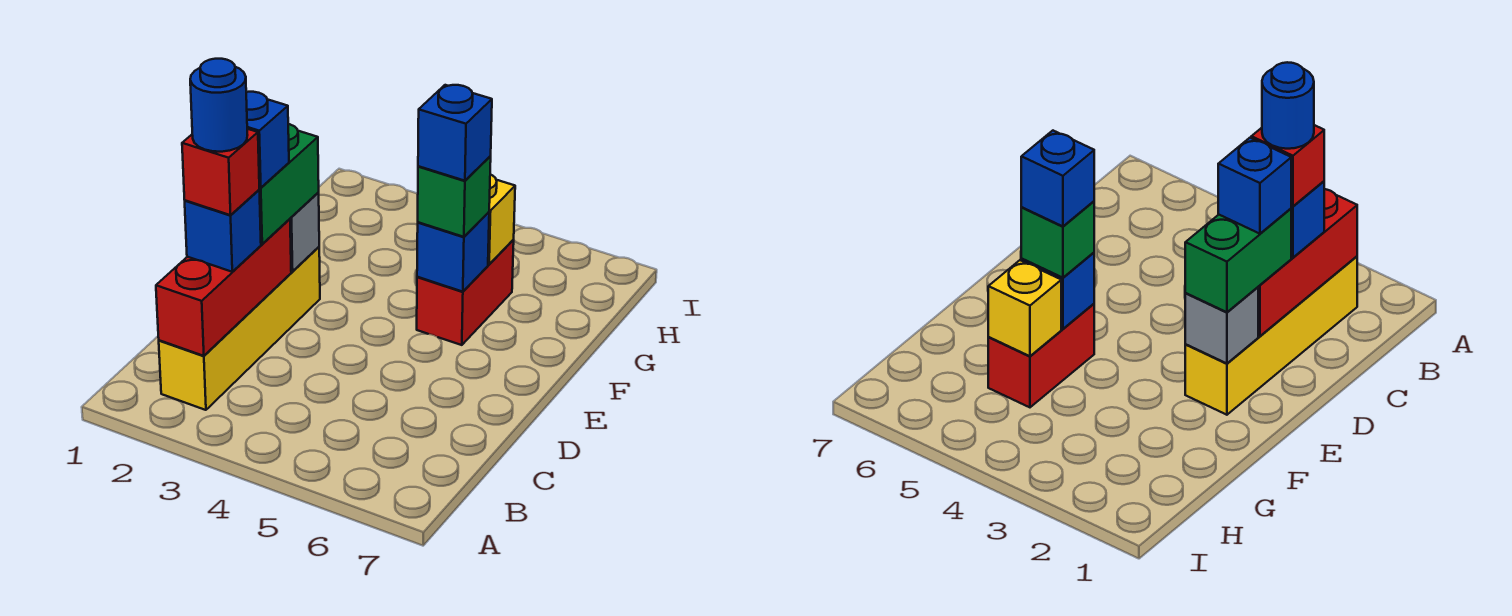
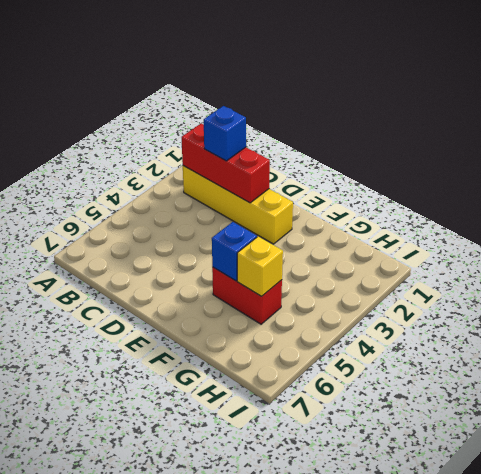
none -> grey 1x1 brick [290,193,319,272]
none -> green 1x2 brick [259,124,319,244]
none -> green 1x1 brick [418,156,491,237]

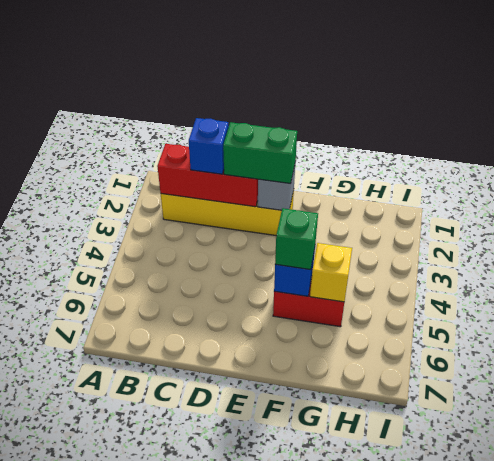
none -> red 1x1 brick [182,129,259,215]
none -> blue 1x1 brick [246,92,289,188]
none -> blue 1x1 brick [418,85,492,181]

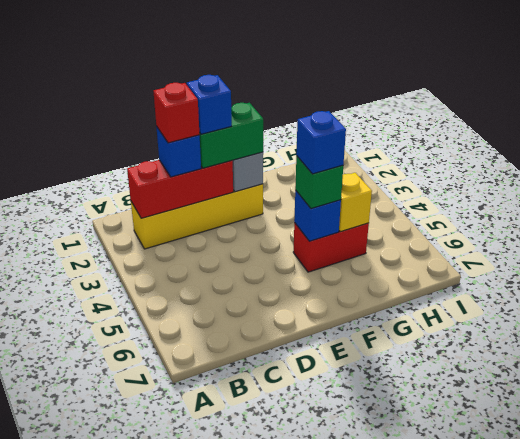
none -> blue 1x1 round brick [190,59,247,152]

